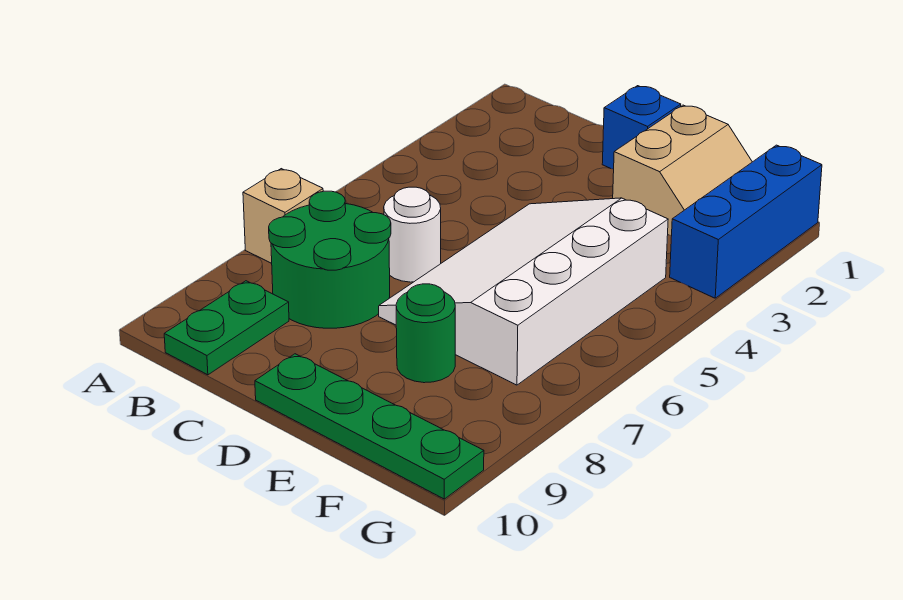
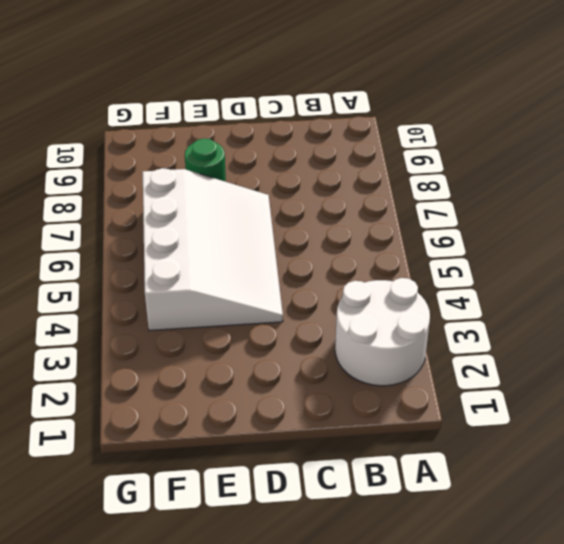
white 2x2 round brick [335,278,430,386] -> none
none -> tan 1x1 brick [243,169,323,263]
none -> green 2x2 round brick [269,191,391,328]

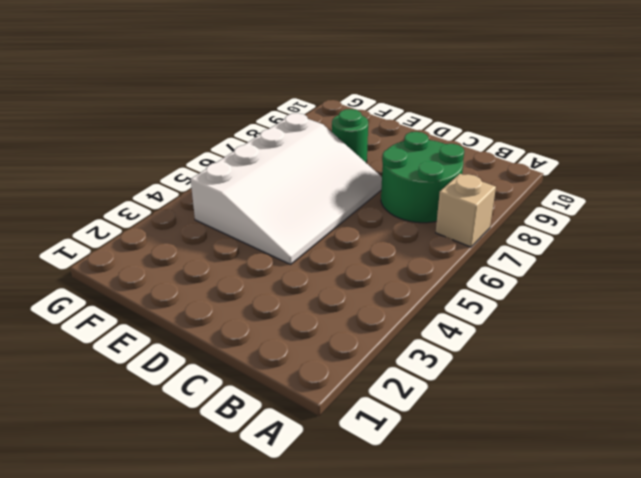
none -> green 1x2 plate [164,281,289,375]
none -> white 1x1 round brick [384,187,441,282]

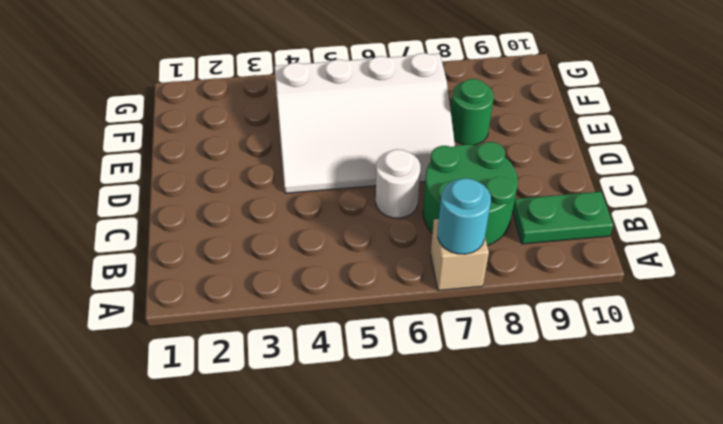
cyan 1x1 round brick [438,178,491,254] -> none
none -> blue 1x1 brick [602,86,681,169]
none -> green 1x4 plate [255,354,484,499]

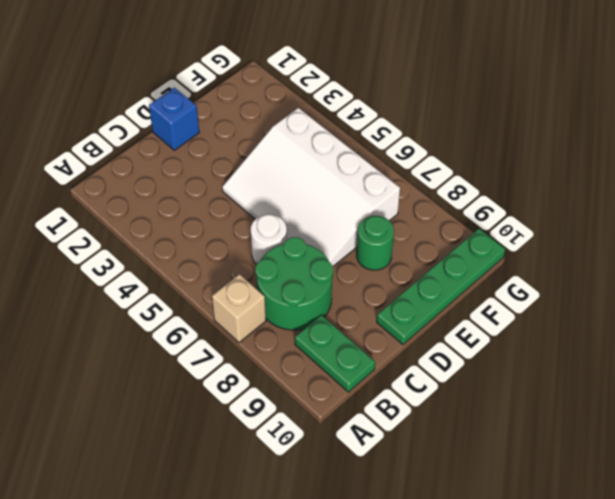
none -> tan 2x2 slope [613,105,752,236]
none -> blue 1x3 brick [670,145,822,298]

